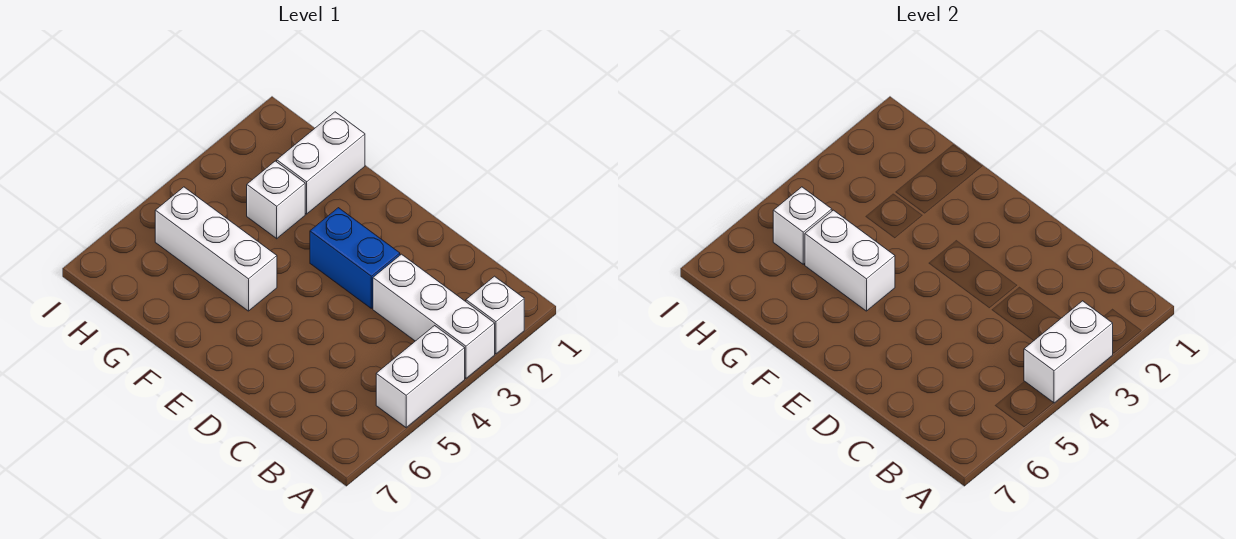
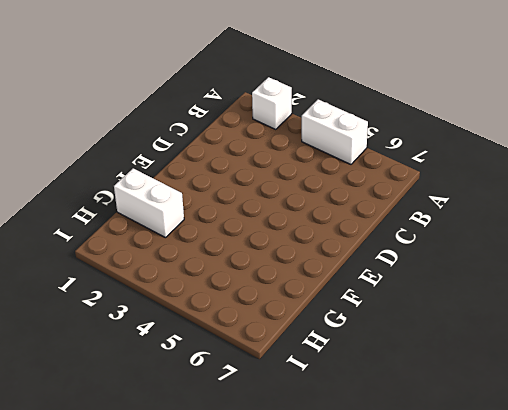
none -> white 1x3 brick [373,254,495,378]
none -> blue 1x2 brick [310,208,400,308]

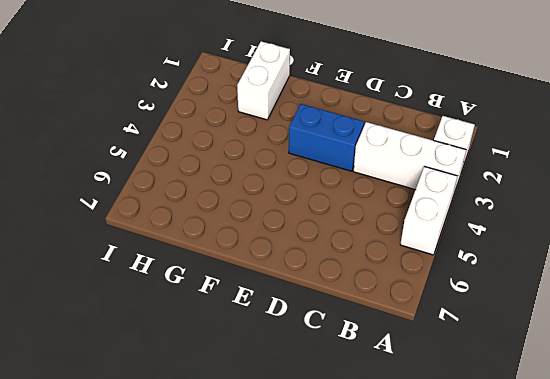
none -> white 1x3 brick [155,187,277,311]
none -> white 1x1 brick [247,161,305,239]

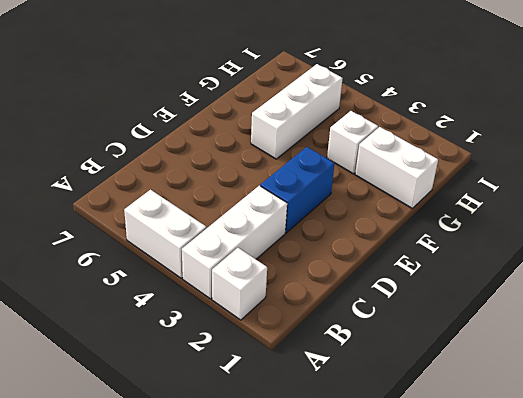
none -> white 1x2 brick [1024,301,1113,403]
none -> white 1x2 brick [805,210,895,311]

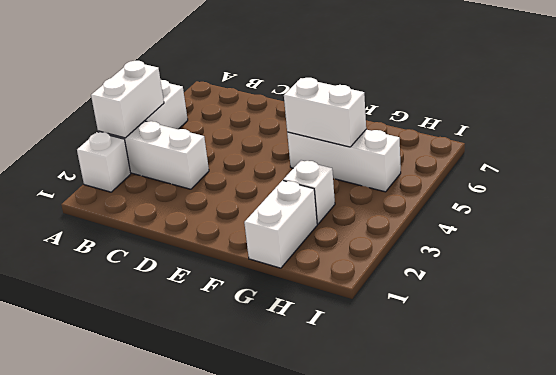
none -> blue 1x2 brick [310,208,400,308]
none -> white 1x1 brick [773,187,832,264]

